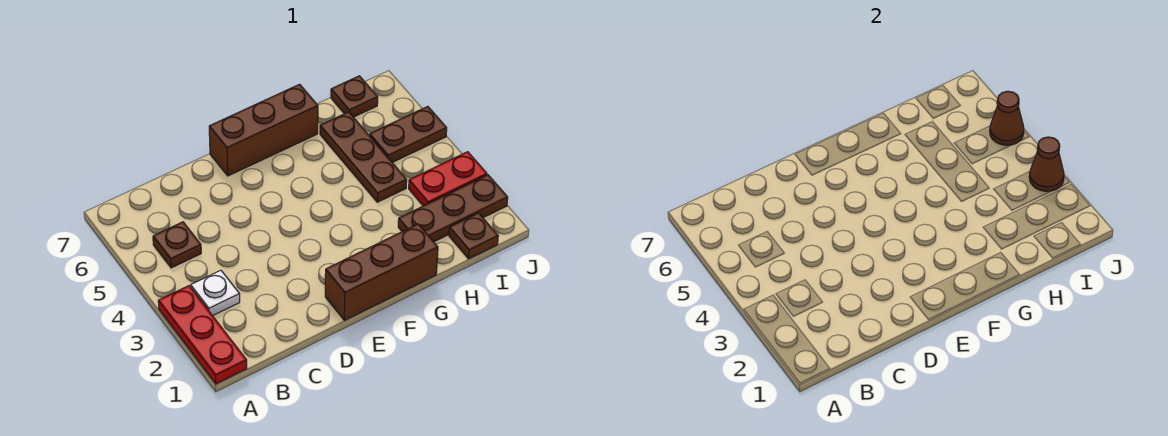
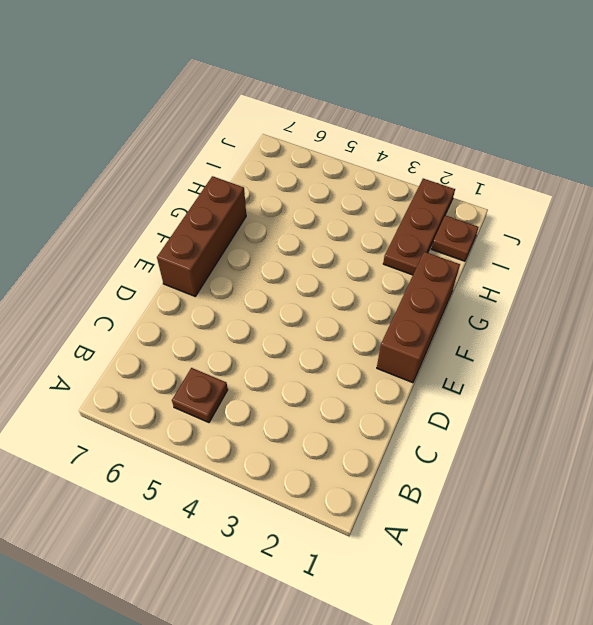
none -> red 1x3 plate [158,286,247,384]
none -> white 1x1 plate [191,270,240,316]
none -> brown 1x3 plate [320,112,407,202]

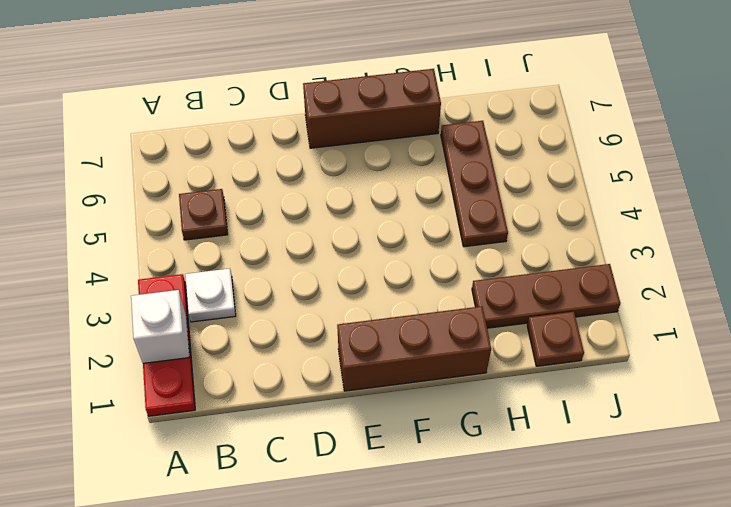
white 1x1 brick [131,290,190,363] -> none
none -> red 1x2 plate [409,152,487,206]
none -> brown 1x2 plate [370,106,447,163]
none -> brown 1x1 plate [331,76,378,117]

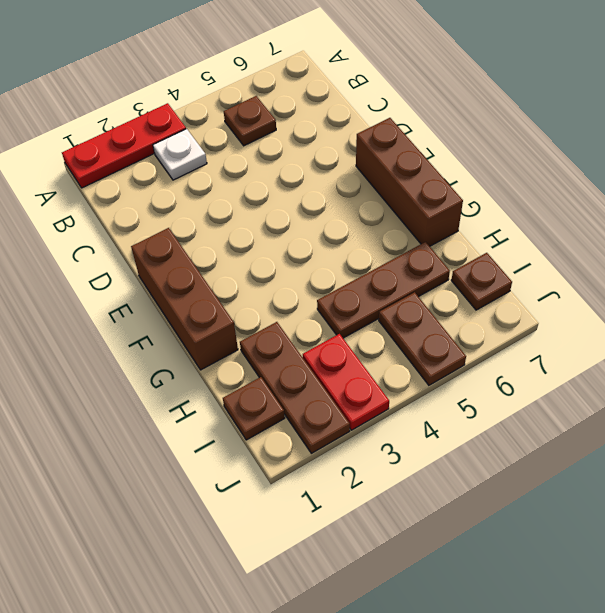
none -> brown 1x1 cone [1029,137,1064,191]
none -> brown 1x1 cone [990,91,1024,145]

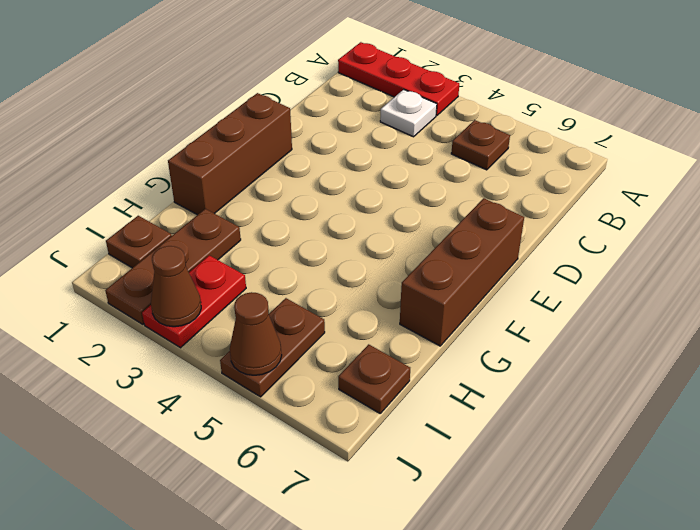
none -> brown 1x3 plate [320,112,407,202]

